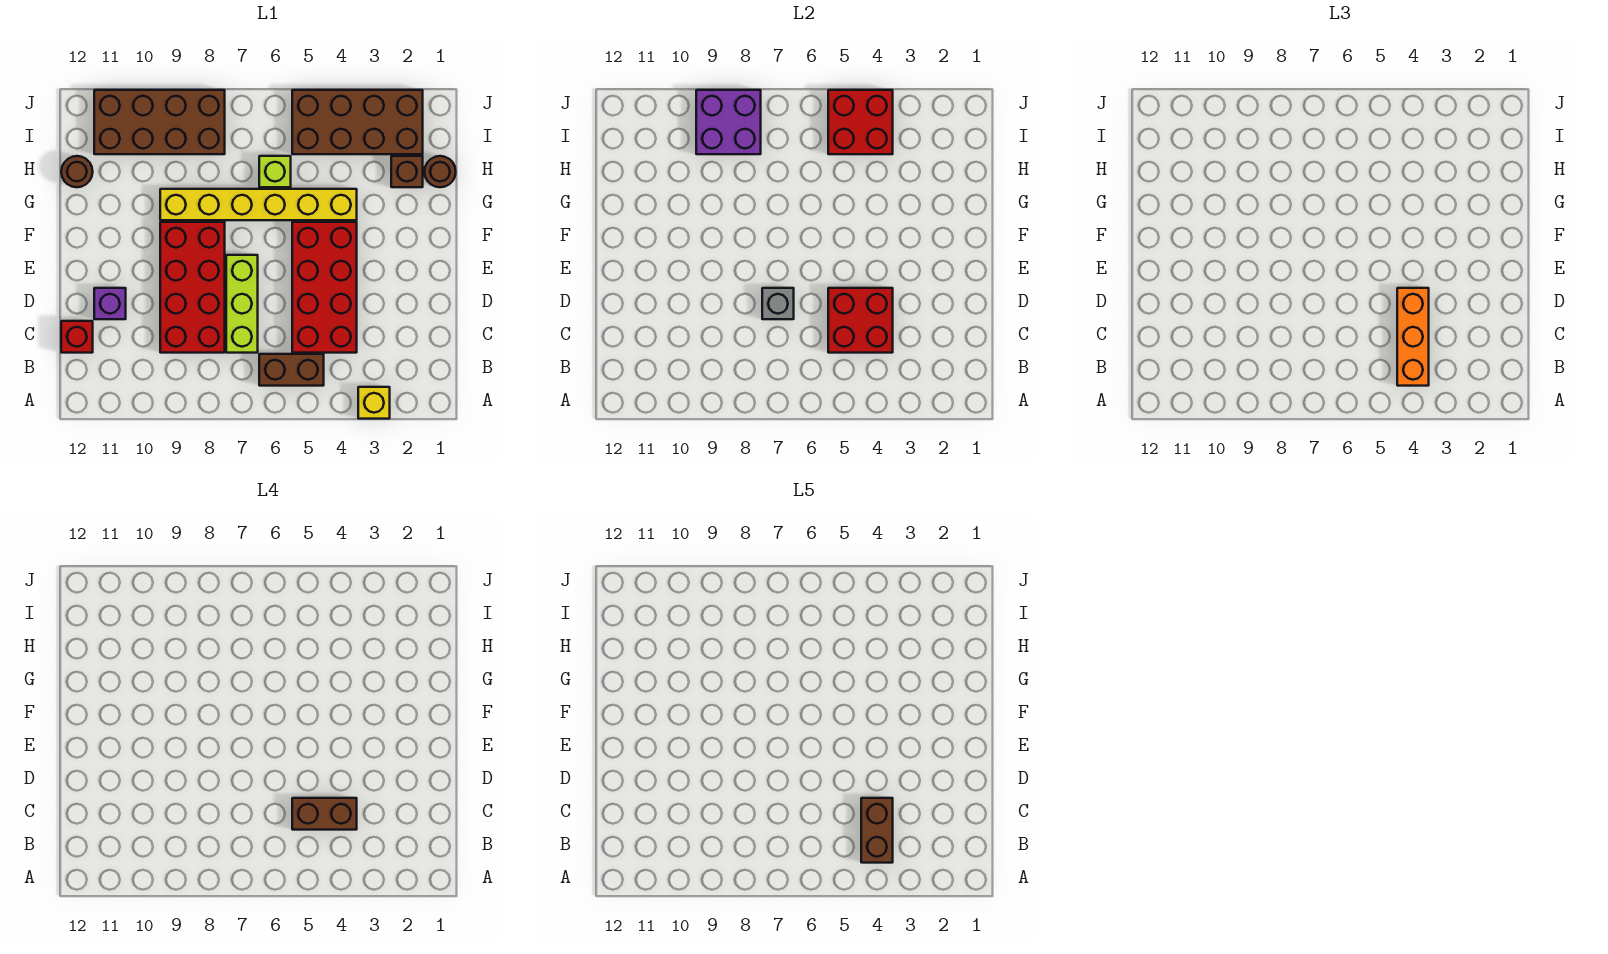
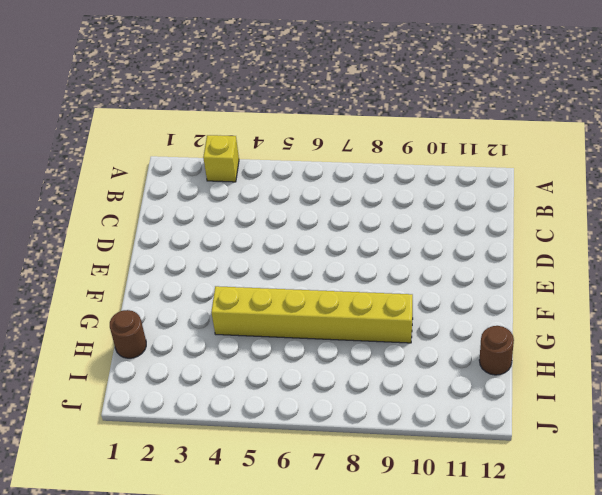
none -> brown 1x2 brick [259,354,324,386]
none -> red 2x4 brick [292,222,357,353]
none -> lime 1x3 brick [226,255,258,353]

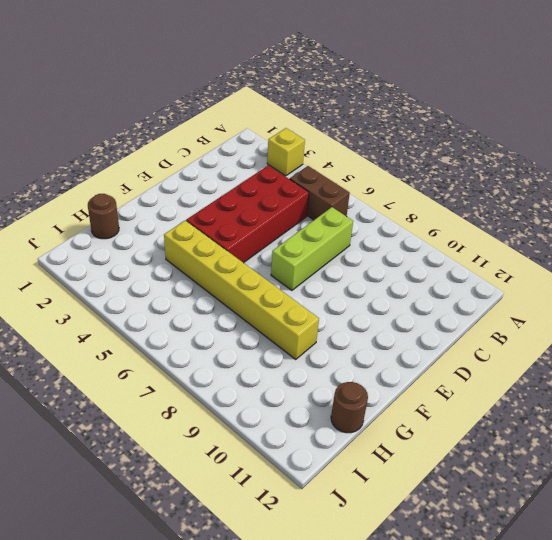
none -> red 2x4 brick [160,222,225,353]
none -> red 1x1 brick [61,321,93,353]
none -> purple 1x1 brick [94,288,126,319]

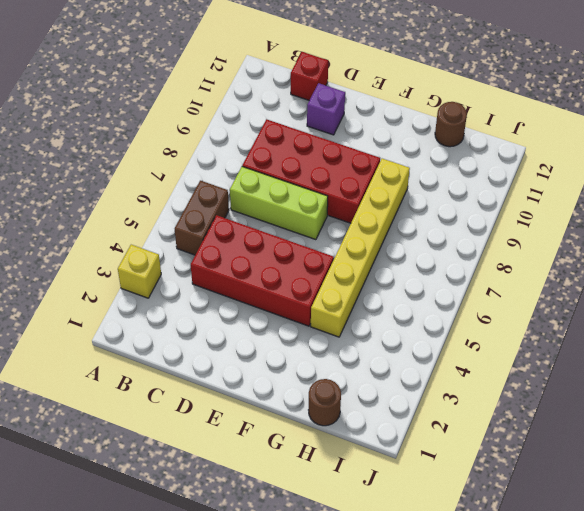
none -> brown 1x1 brick [391,156,423,187]
none -> lime 1x1 brick [259,156,291,187]
none -> brown 2x4 brick [292,90,423,154]

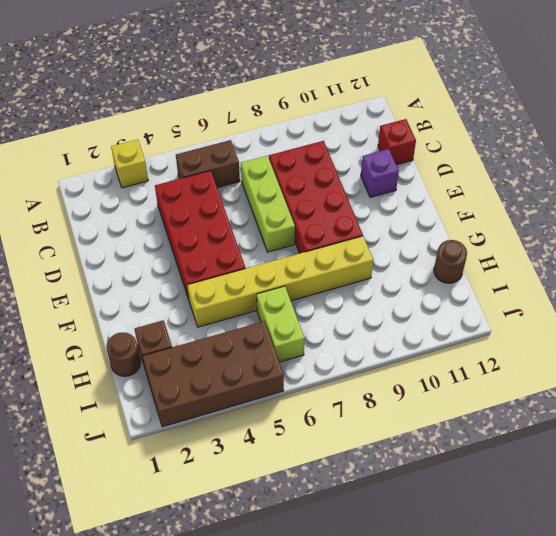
lime 1x2 brick [257,286,305,362] -> lime 1x1 brick [259,156,291,187]
none -> brown 2x4 brick [94,90,225,154]
none -> red 2x2 brick [828,288,893,353]
none -> grey 1x1 brick [762,288,794,319]

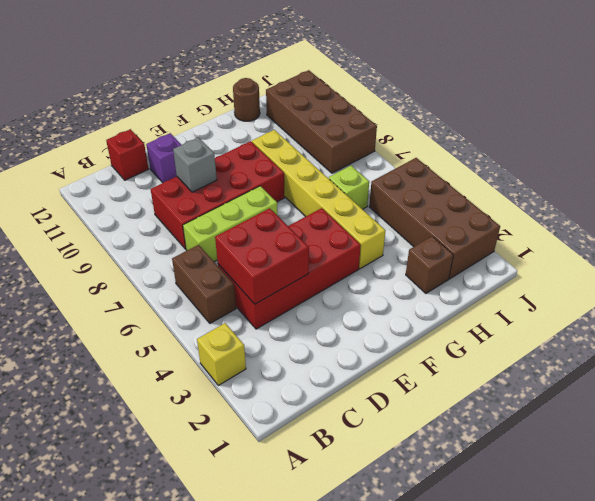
grey 1x1 brick [173,138,217,192] -> grey 1x1 brick moved to [762,288,794,319]
none -> brown 1x1 round brick [424,156,456,187]
none -> red 2x2 brick [828,90,893,154]
none -> purple 2x2 brick [696,90,761,154]

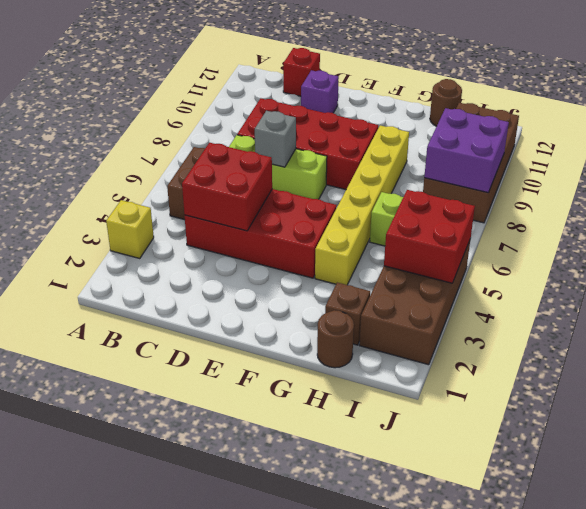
none -> orange 1x3 brick [1397,288,1429,386]
none -> brown 1x2 brick [292,798,357,830]
none -> brown 1x2 brick [861,798,893,863]

